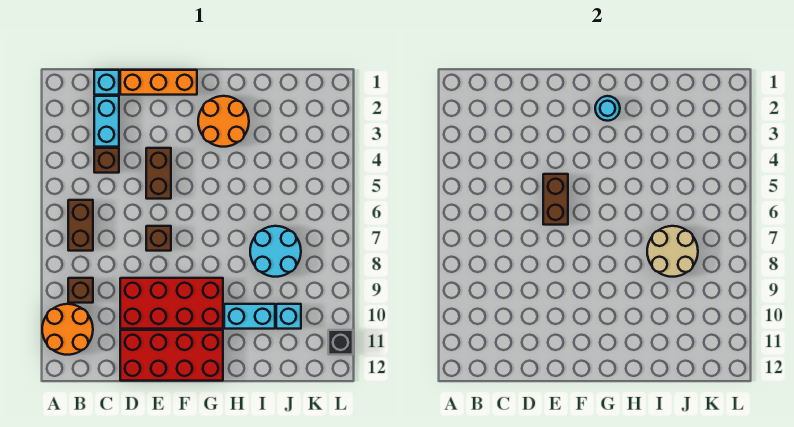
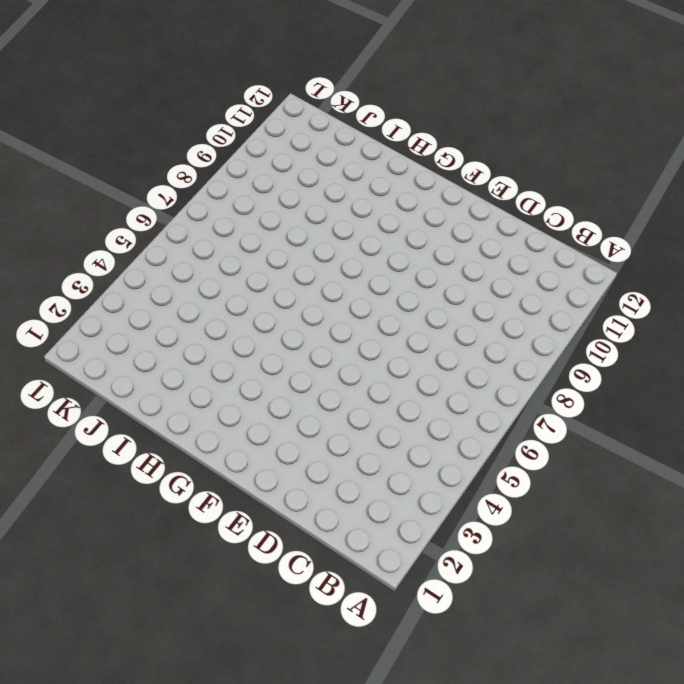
none -> orange 2x2 round brick [42,304,93,355]
none -> brown 1x2 brick [68,200,93,251]
none -> brown 1x1 brick [68,278,93,303]

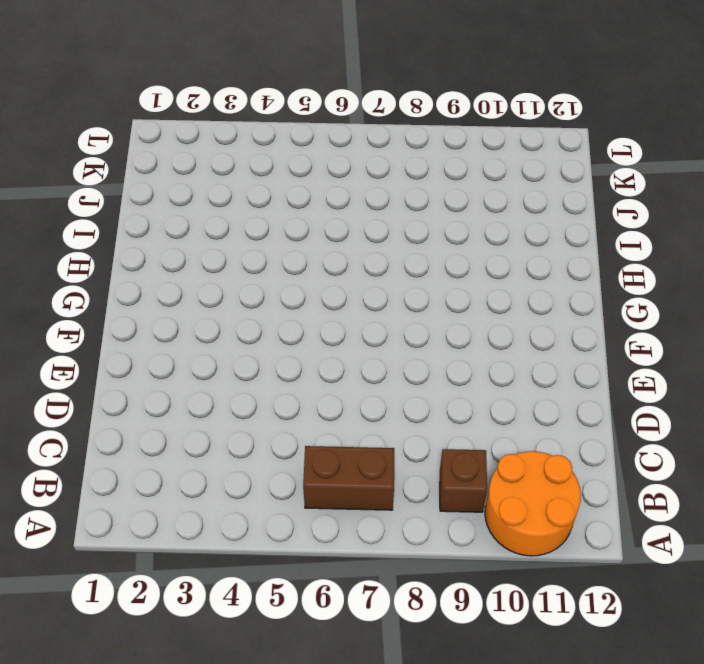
none -> cyan 1x1 brick [94,70,119,95]
none -> cyan 1x2 brick [94,96,119,147]
none -> brown 1x1 brick [94,148,119,173]

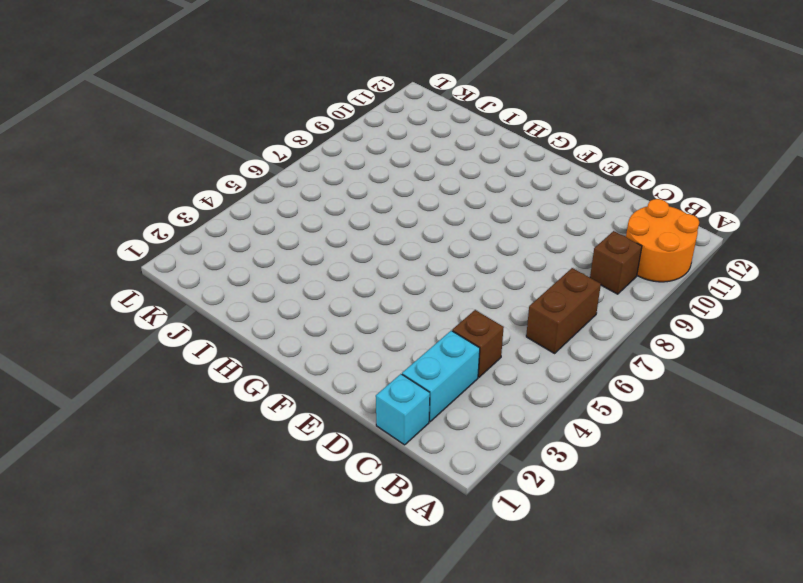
none -> orange 1x3 brick [120,70,197,95]
none -> red 2x4 brick [120,278,223,329]
none -> red 2x4 brick [120,330,223,381]

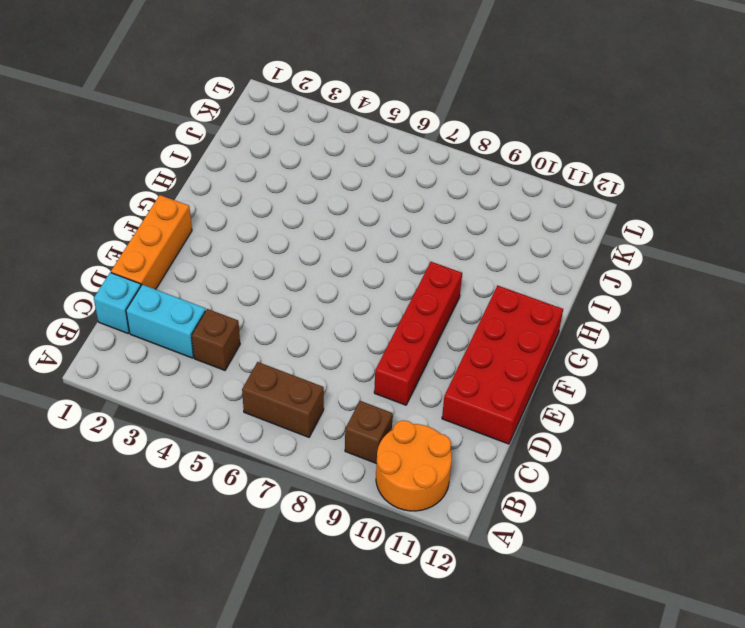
red 1x4 brick [374,262,462,405] -> red 2x4 brick [120,278,223,329]
none -> brown 1x2 brick [146,148,171,199]
none -> brown 1x1 brick [146,226,171,251]
none -> orange 2x2 round brick [198,96,249,147]

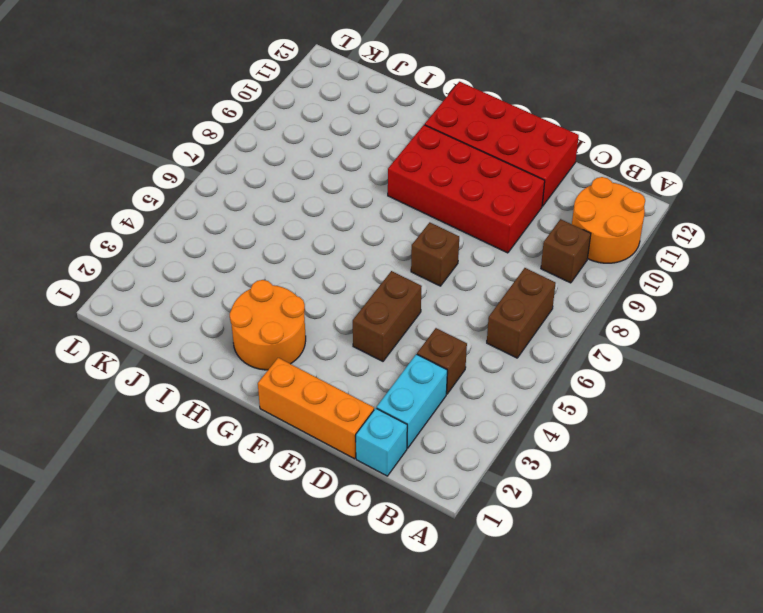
none -> cyan 1x2 brick [224,304,275,329]
none -> cyan 2x2 round brick [250,226,301,277]
none -> cyan 1x1 brick [276,304,301,329]

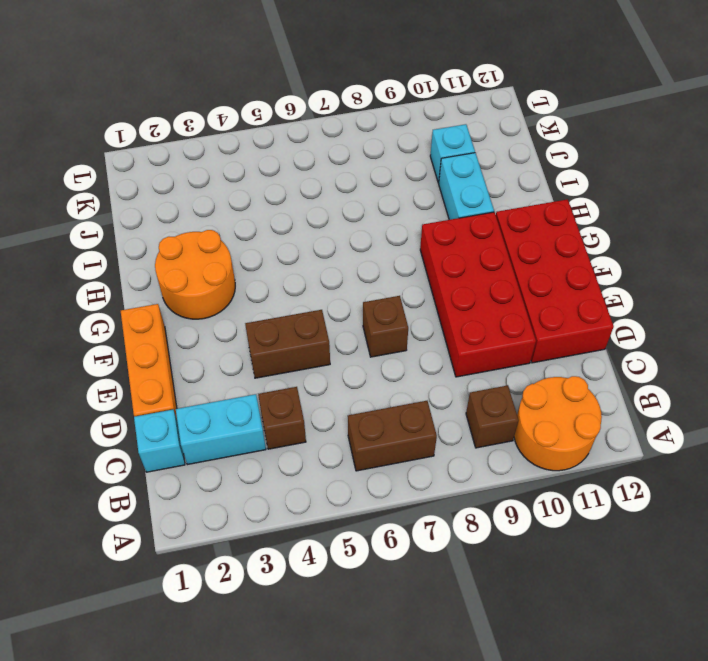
none -> cyan 2x2 round brick [250,226,301,277]
none -> black 1x1 brick [328,330,353,355]
none -> brown 1x2 brick [543,174,568,225]

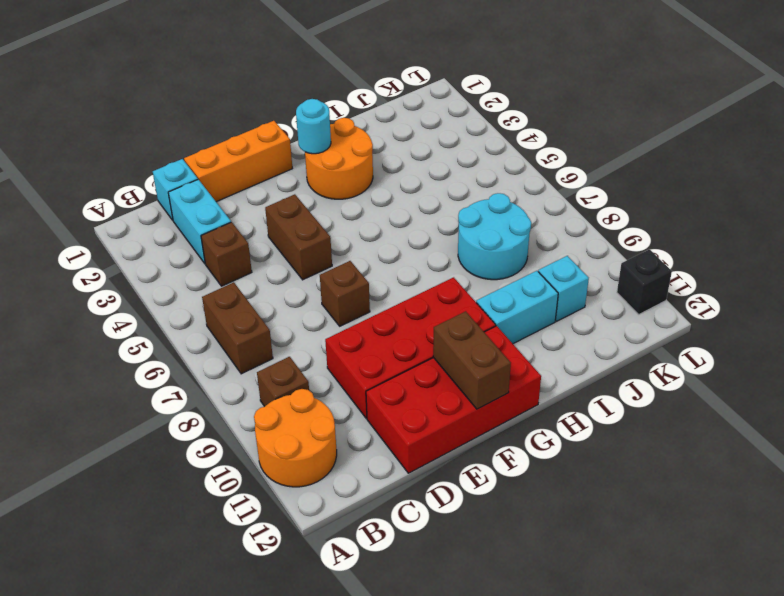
brown 1x2 brick [433,311,511,409] -> brown 1x2 brick moved to [543,174,568,225]
none -> tan 2x2 round brick [647,226,698,277]

